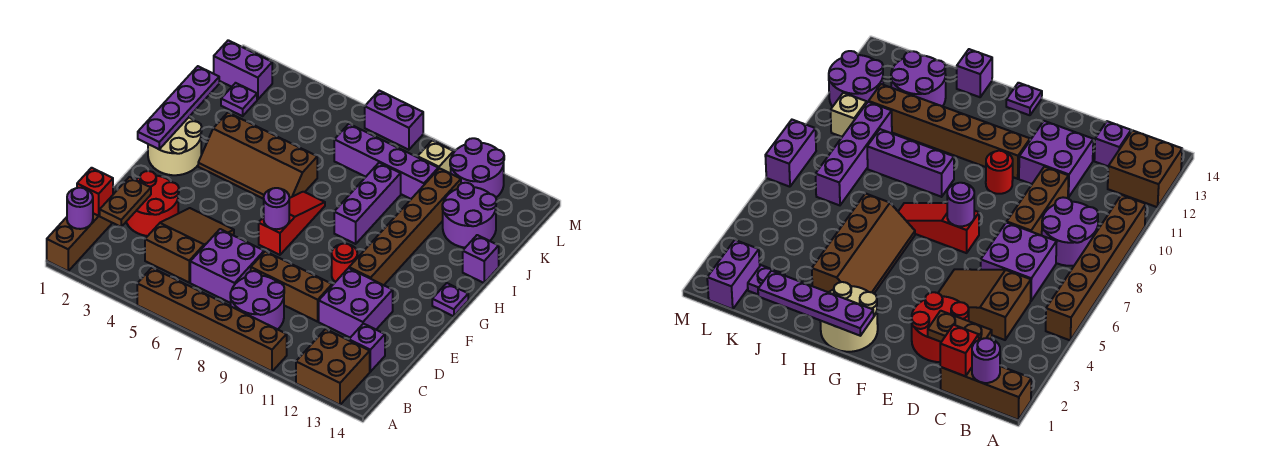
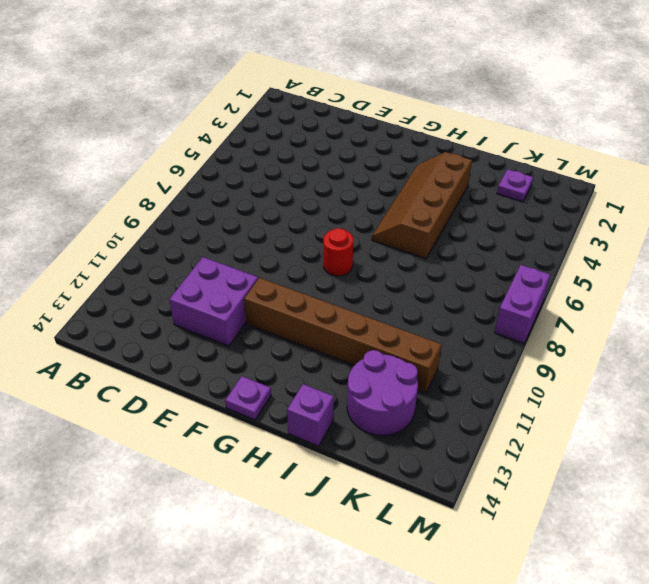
red 1x1 round brick [323,228,353,276] -> red 1x1 round brick moved to [332,244,357,282]
none -> brown 1x3 brick [47,213,112,271]
none -> brown 1x6 brick [137,268,287,371]
none -> brown 2x2 brick [296,329,370,405]
none -> purple 2x2 round brick [230,271,284,329]

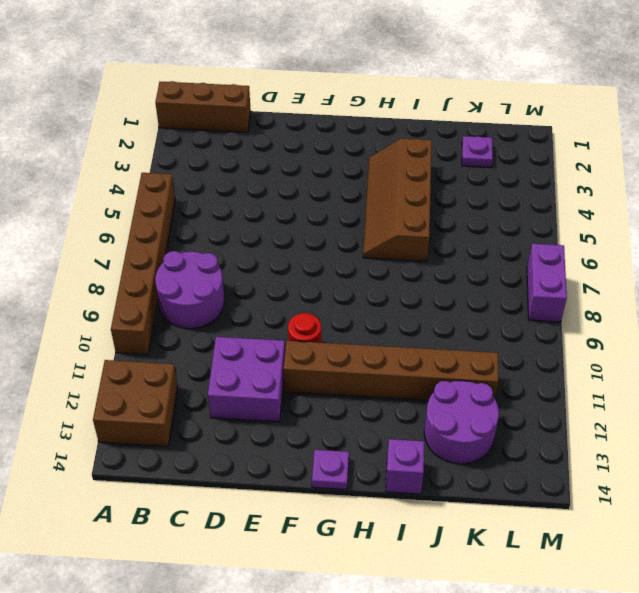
none -> brown 2x3 slope [145,208,234,282]
none -> purple 2x2 brick [190,229,264,303]
none -> purple 1x1 brick [349,324,385,372]
none -> red 2x2 round brick [126,171,179,236]

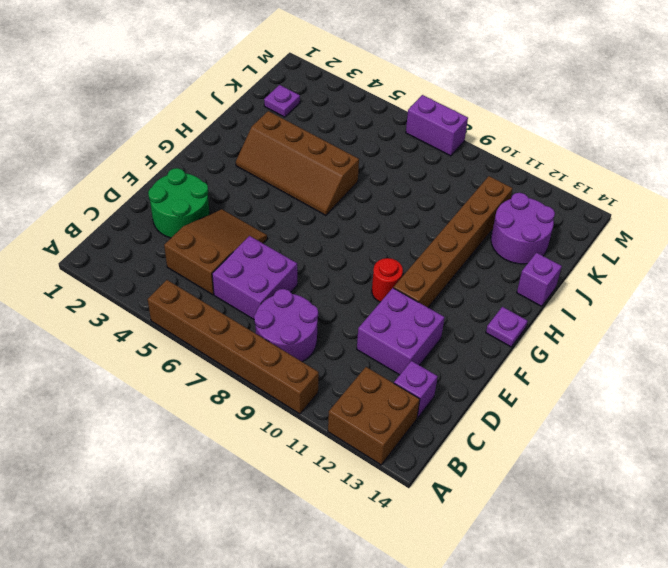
green 2x2 round brick [148,168,210,238] -> red 2x2 round brick [126,171,179,236]
none -> brown 1x3 brick [47,213,112,271]
none -> brown 1x3 brick [251,251,332,322]
none -> red 1x3 slope [259,192,325,255]
none -> tan 2x2 round brick [148,118,202,175]

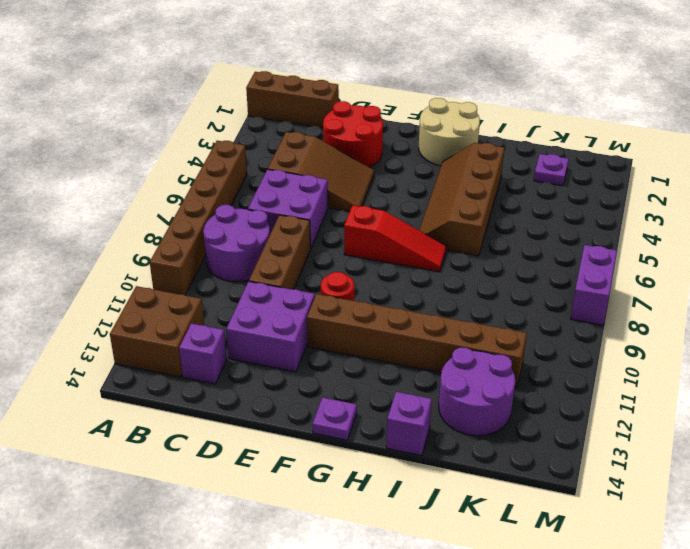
none -> purple 1x3 brick [334,163,401,244]
none -> purple 1x4 brick [334,124,438,199]
none -> purple 1x2 brick [214,40,272,100]
none -> tan 1x1 brick [418,141,454,173]

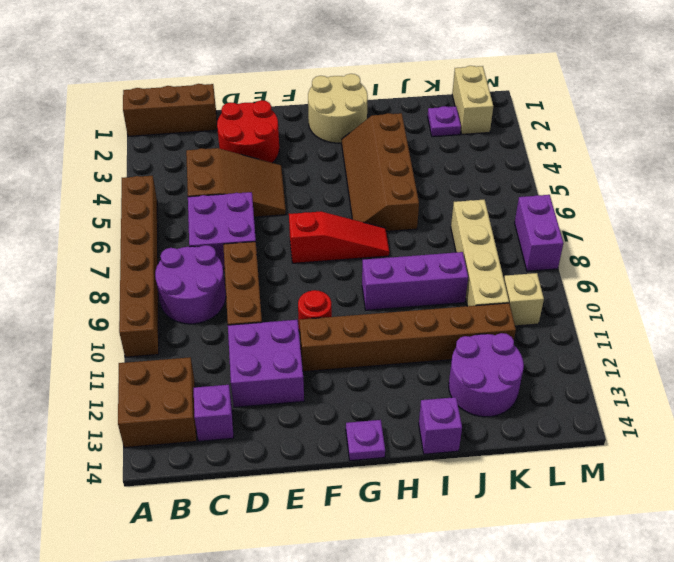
tan 1x4 brick [451,200,509,306] -> purple 1x4 brick [334,124,438,199]
tan 1x2 brick [452,66,493,134] -> purple 1x2 brick [214,40,272,100]
none -> purple 2x2 round brick [450,138,504,197]
none -> purple 1x1 round brick [67,188,93,229]
none -> red 1x1 brick [77,168,113,216]
none -> brown 1x2 plate [100,177,151,227]

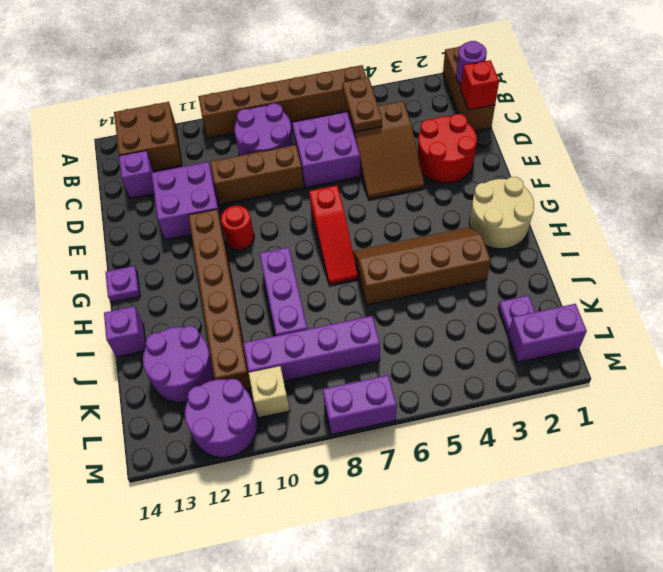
brown 1x2 plate [342,77,382,132] -> brown 1x2 plate moved to [100,177,151,227]
none -> purple 1x1 round brick [264,188,289,229]
none -> purple 1x4 plate [138,66,219,149]

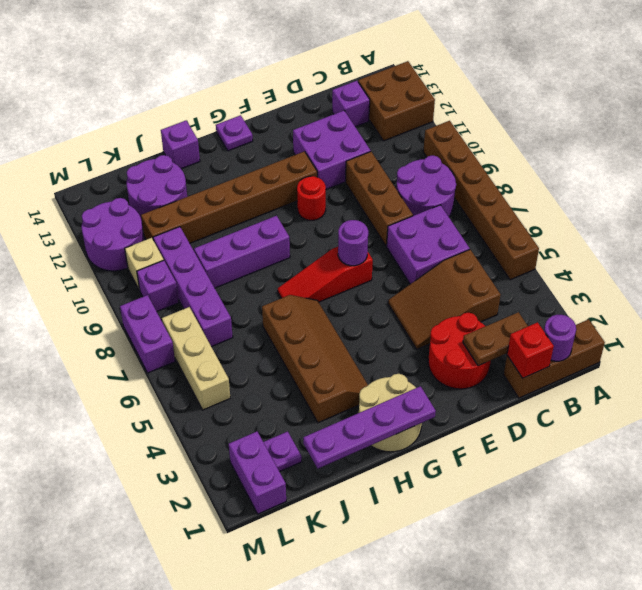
tan 1x3 brick [162,307,230,410] -> none
purple 1x1 brick [137,260,179,311] -> none

